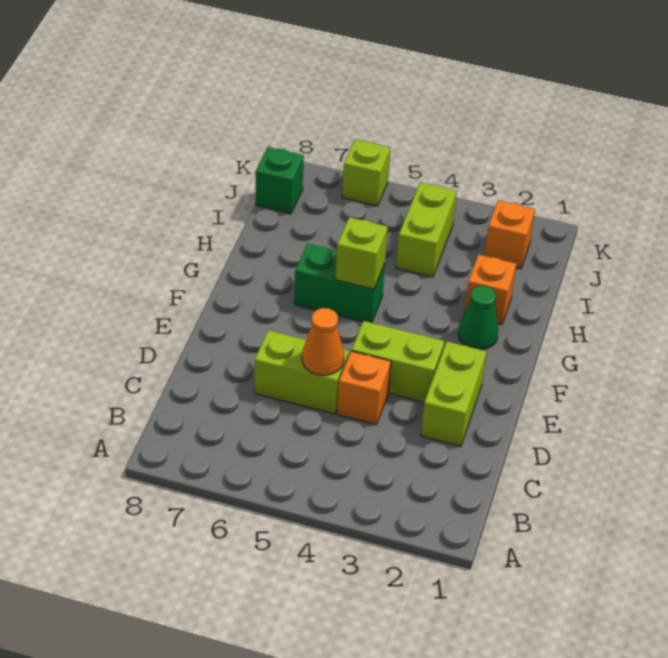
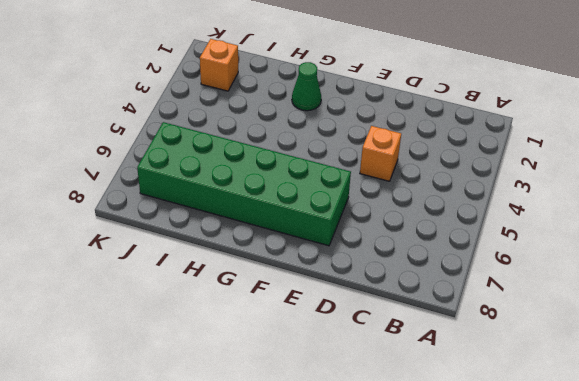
green 2x6 brick [137,122,351,246] -> green 1x2 brick [294,244,385,323]
none -> lime 1x2 brick [421,342,487,446]
none -> lime 1x2 brick [255,330,349,414]
none -> lime 1x2 brick [352,321,444,402]

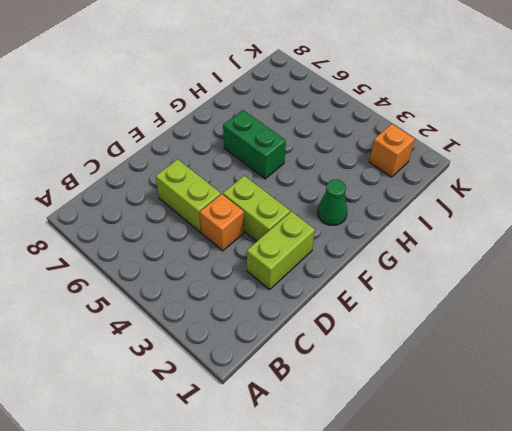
none -> orange 1x1 brick [464,254,516,324]
none -> lime 1x2 brick [396,182,457,277]
none -> green 1x1 brick [256,147,304,214]

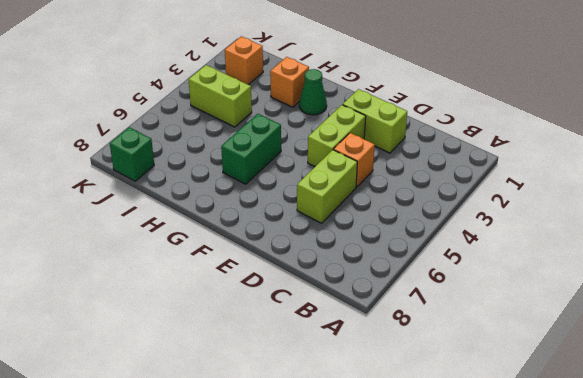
none -> lime 1x1 brick [342,140,390,206]
none -> orange 1x1 cone [302,308,344,375]
none -> lime 1x1 brick [335,217,388,289]

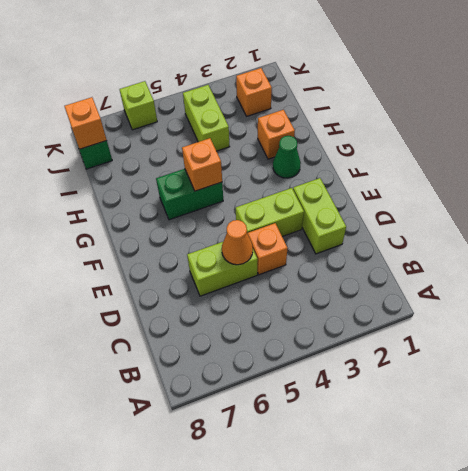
orange 1x1 brick [182,138,222,191] -> lime 1x1 brick [335,217,388,289]
orange 1x1 brick [64,97,107,149] -> none

